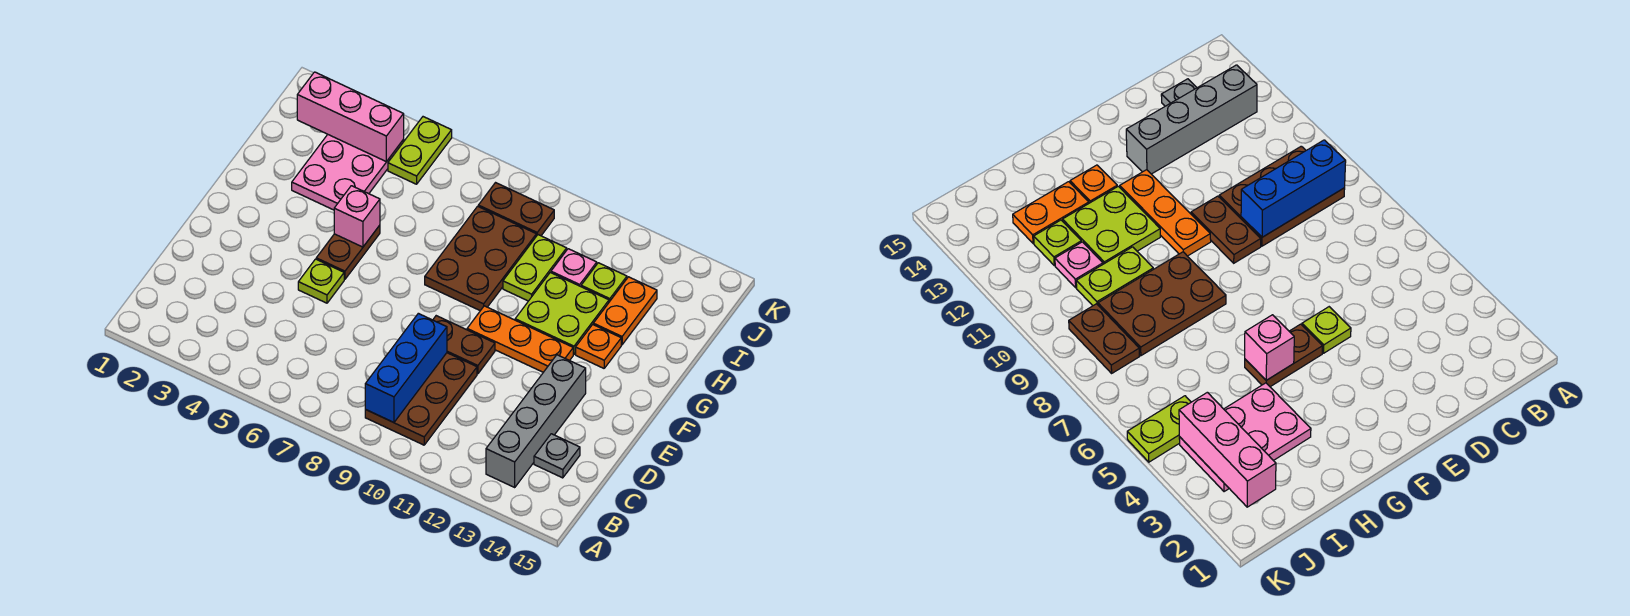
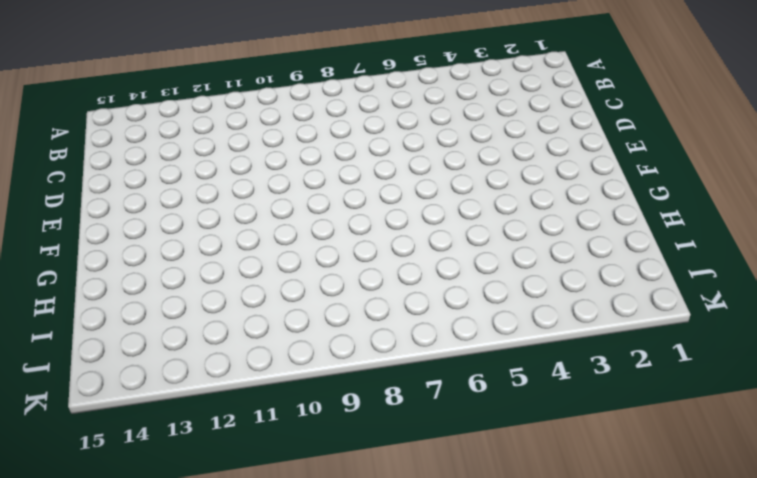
none -> brown 2x3 plate [365,353,477,445]
none -> grey 1x4 brick [486,355,586,487]
none -> grey 1x1 plate [534,434,580,478]

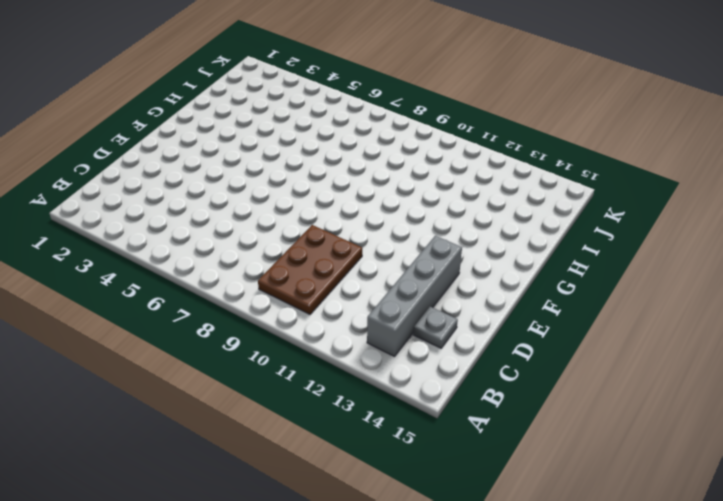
none -> lime 1x1 plate [298,259,344,303]
none -> brown 1x2 plate [433,316,495,374]
none -> brown 1x2 plate [316,225,380,279]

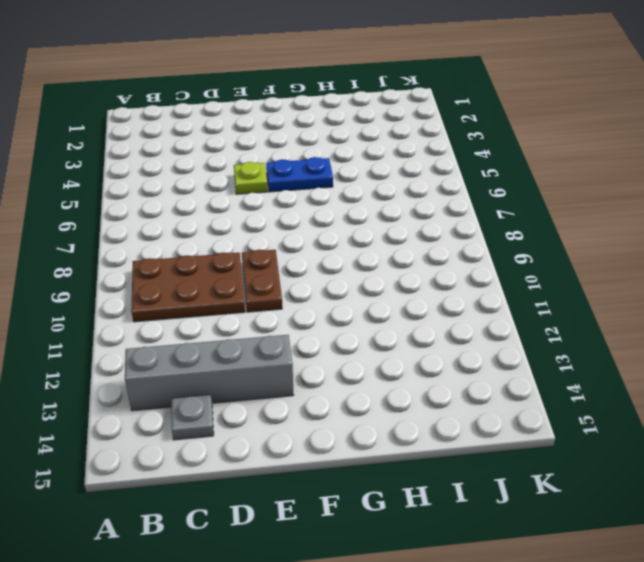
blue 1x2 plate [266,157,333,192] -> brown 1x2 plate [316,225,380,279]
none -> orange 1x3 plate [467,306,573,372]
none -> brown 2x3 plate [425,206,536,311]
none -> lime 2x2 plate [515,272,609,354]

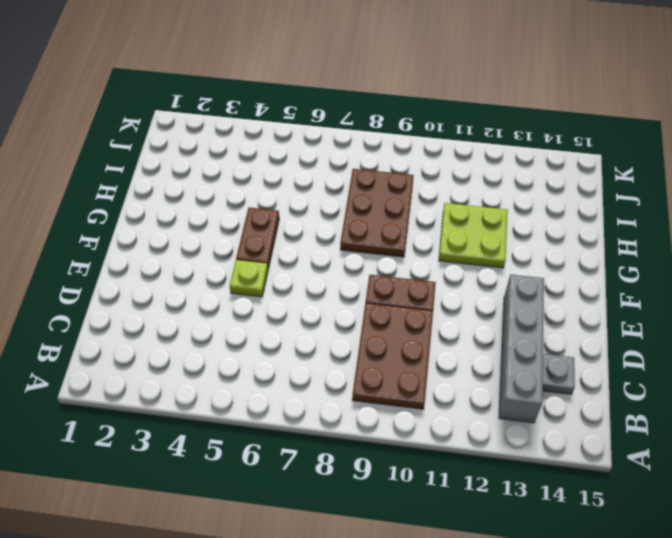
none -> orange 1x3 plate [467,306,573,372]
none -> orange 1x1 plate [576,325,621,368]
none -> pink 2x3 plate [292,135,404,210]

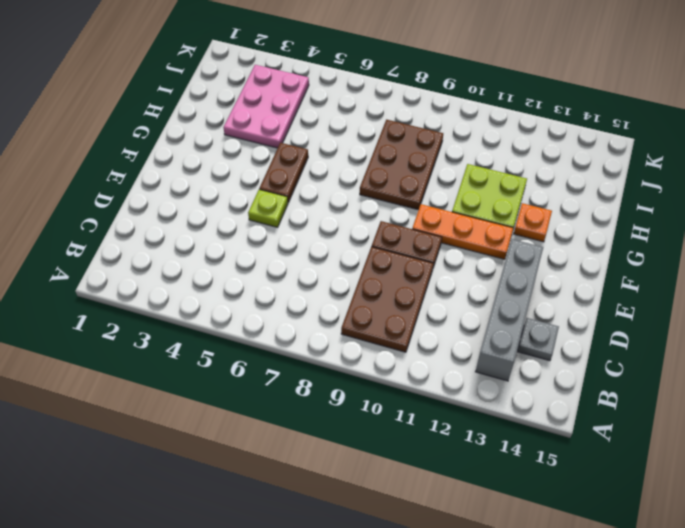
none -> lime 1x2 plate [503,235,567,301]
none -> orange 1x2 plate [593,277,657,345]
none -> pink 1x1 plate [551,249,597,287]

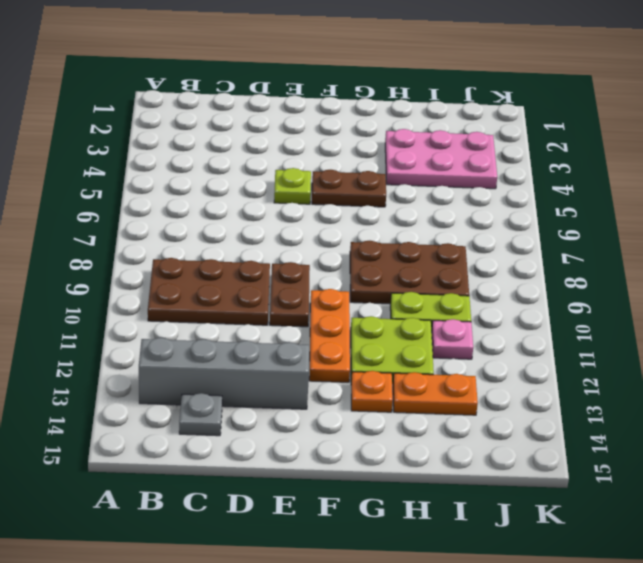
none -> lime 1x1 plate [581,263,627,302]
none -> lime 1x2 plate [388,117,452,184]
none -> brown 1x2 plate [478,183,554,236]

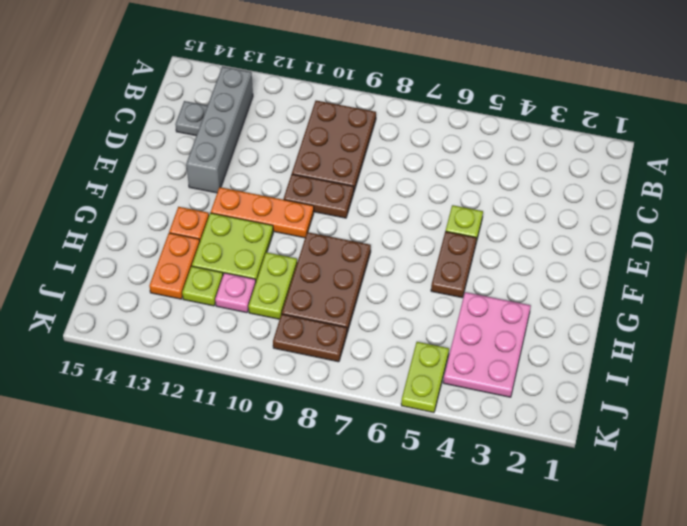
none -> blue 1x3 brick [365,313,447,423]
none -> pink 1x1 brick [334,186,380,247]
none -> pink 1x3 brick [297,72,404,162]

